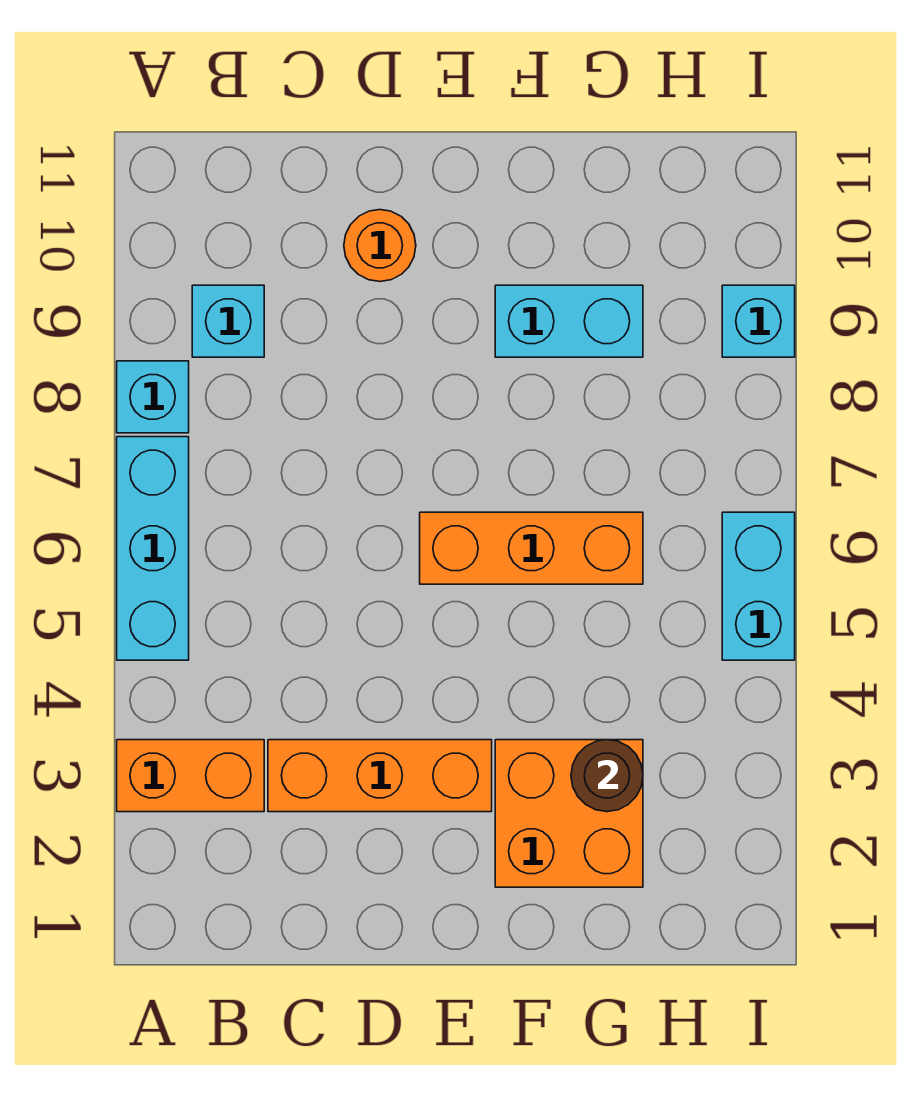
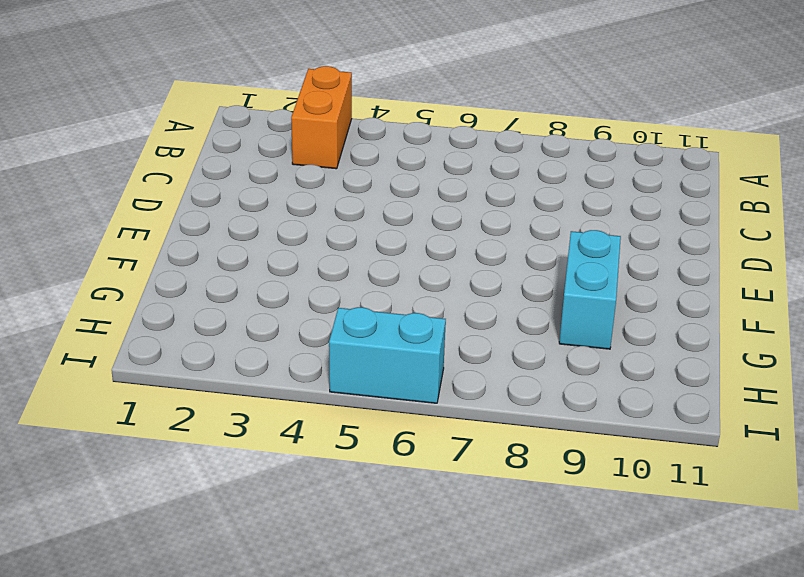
none -> cyan 1x3 brick [117,437,189,660]
none -> cyan 1x1 brick [117,361,189,433]
none -> cyan 1x1 brick [192,285,264,357]

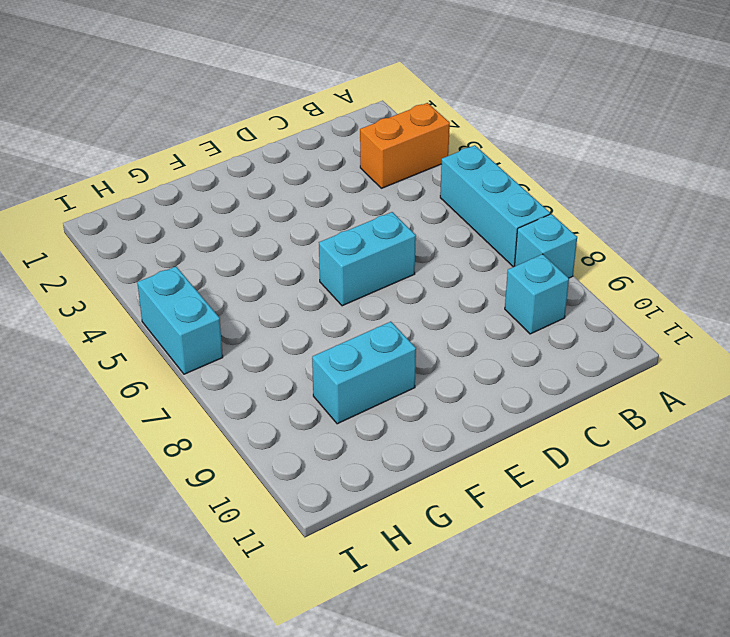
cyan 1x2 brick [319,212,416,306] -> orange 1x3 brick [420,512,643,584]
none -> orange 1x3 brick [268,740,492,812]
none -> orange 1x1 round brick [344,210,416,282]
none -> orange 2x2 brick [495,740,643,887]

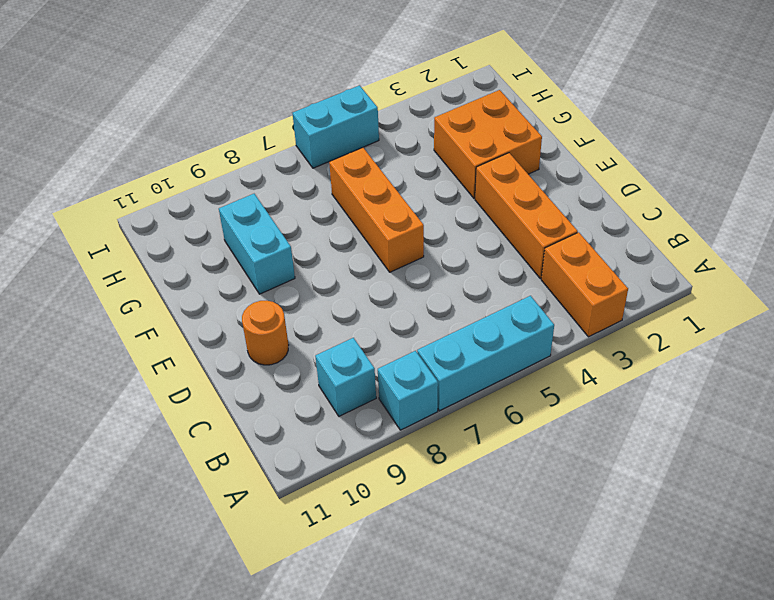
none -> cyan 1x1 brick [722,285,795,357]
none -> brown 1x1 round brick [571,740,643,812]

